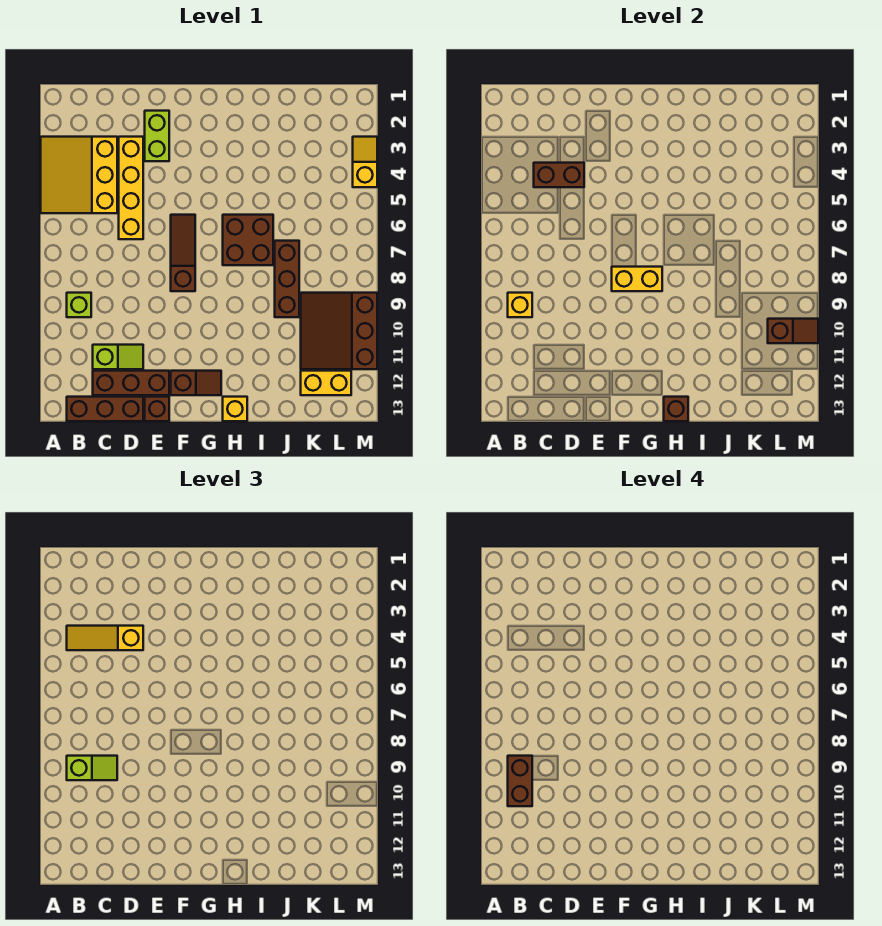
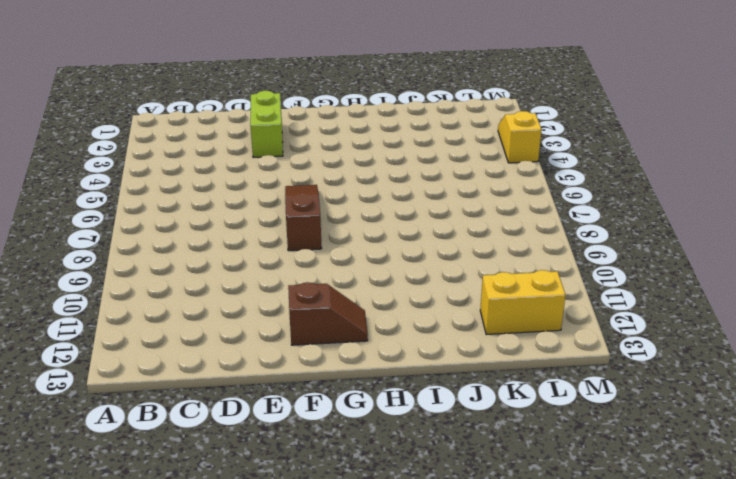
none -> yellow 3x3 slope [41,137,117,213]
none -> lime 1x1 brick [67,293,91,317]
none -> brown 1x3 brick [67,397,143,421]

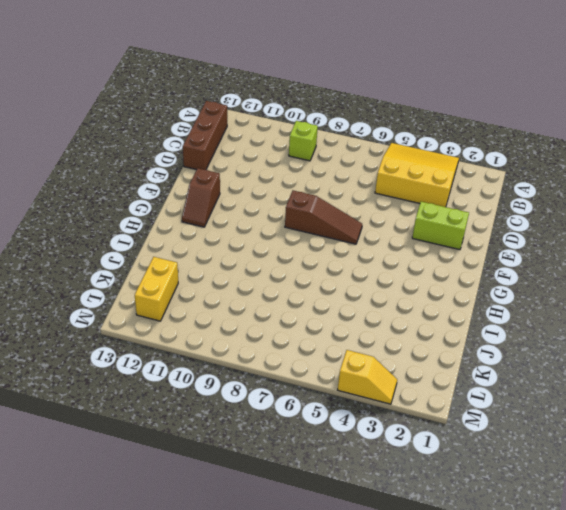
none -> lime 1x2 slope [93,345,143,369]
none -> brown 1x3 brick [93,371,169,395]
none -> yellow 1x4 brick [119,137,143,239]

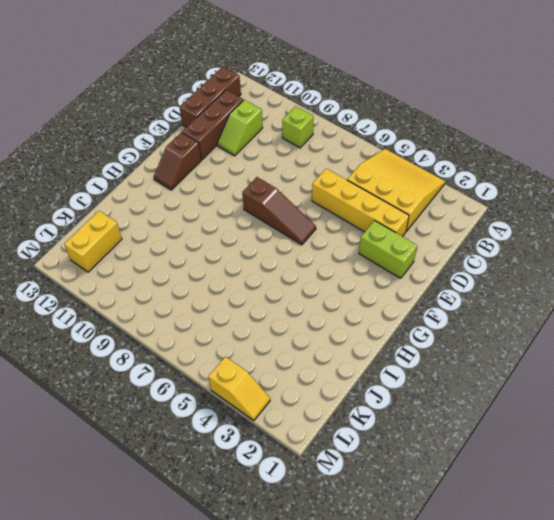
none -> brown 1x1 brick [145,397,169,421]
none -> brown 2x2 brick [223,215,273,265]
none -> yellow 1x1 brick [223,397,247,421]

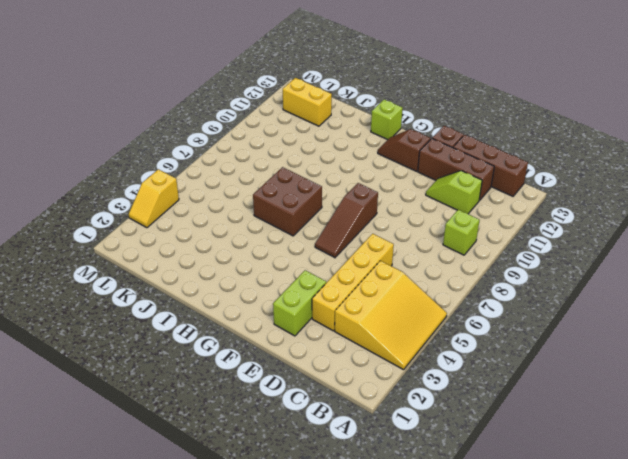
lime 1x1 brick [371,100,403,140] -> yellow 1x1 brick [223,397,247,421]
none -> brown 1x3 brick [275,241,299,317]
none -> brown 3x3 slope [301,293,377,369]
none -> yellow 1x1 brick [508,293,532,317]

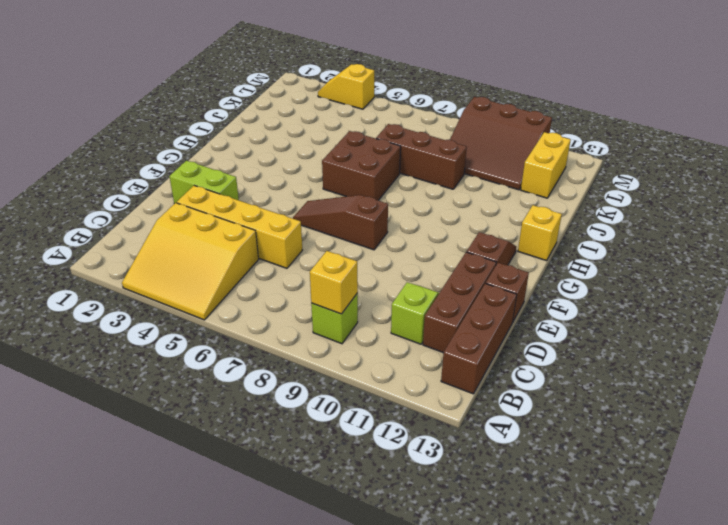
none -> brown 1x2 brick [534,163,584,187]
none -> yellow 1x2 brick [612,267,662,291]
none -> brown 1x1 brick [664,397,688,421]

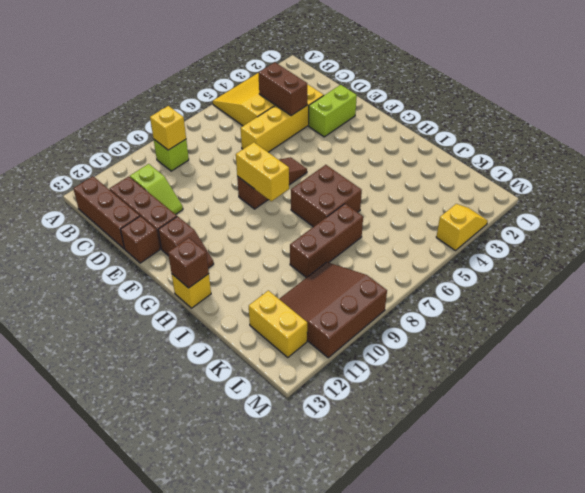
none -> brown 1x2 slope [768,319,818,343]
none -> yellow 1x3 slope [67,626,143,650]
none -> lime 1x2 slope [67,756,117,780]

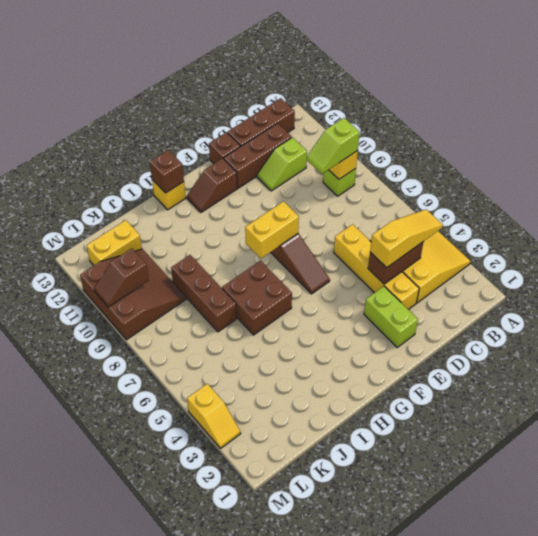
none -> brown 1x2 brick [508,756,532,806]

